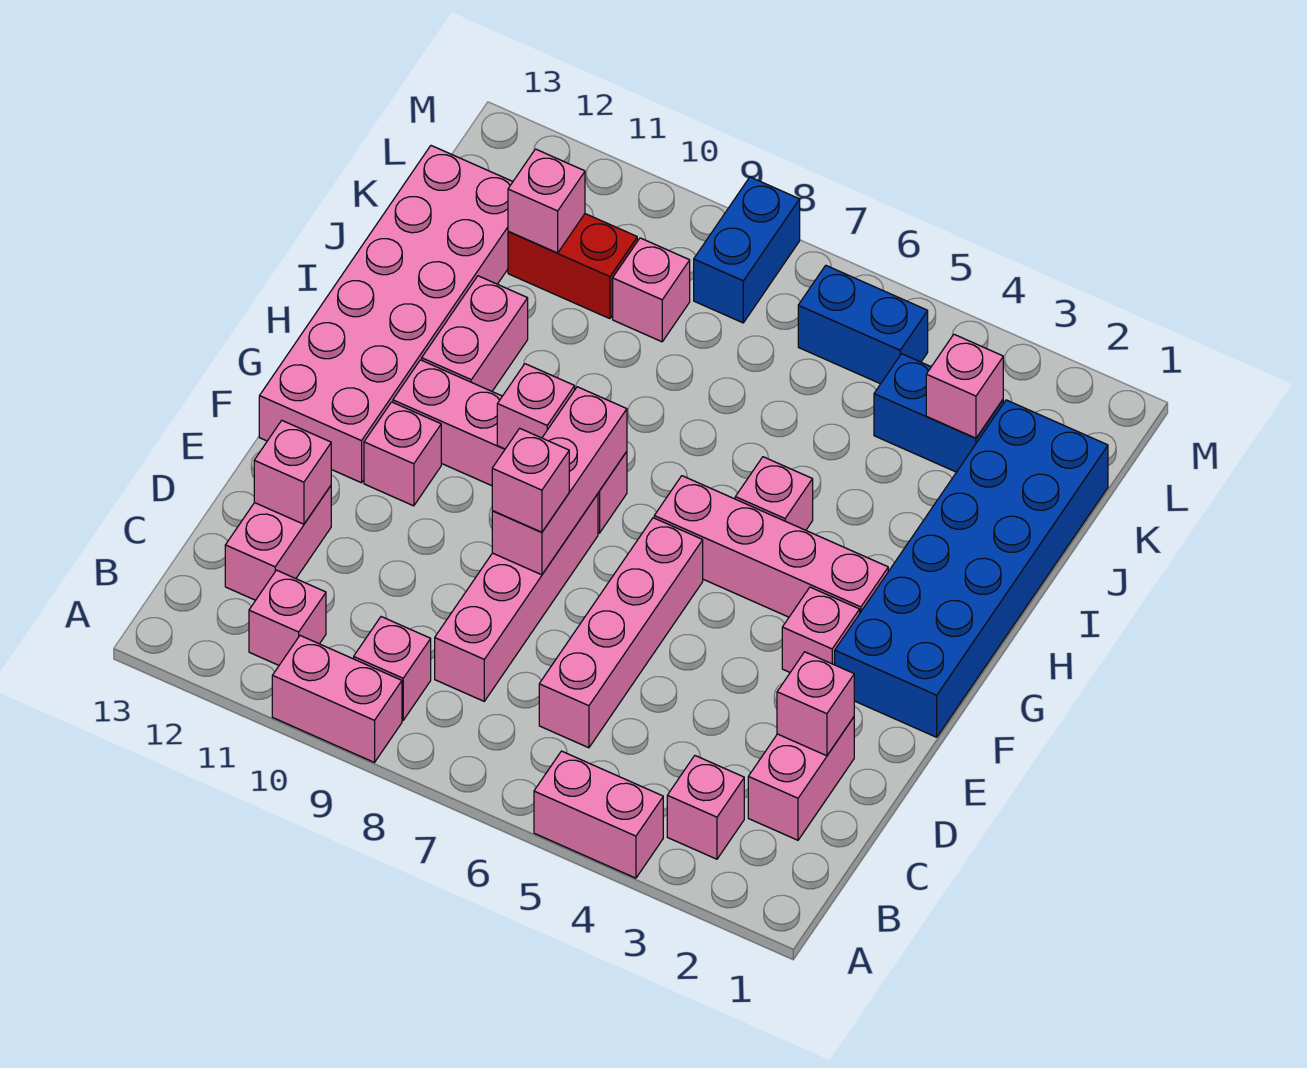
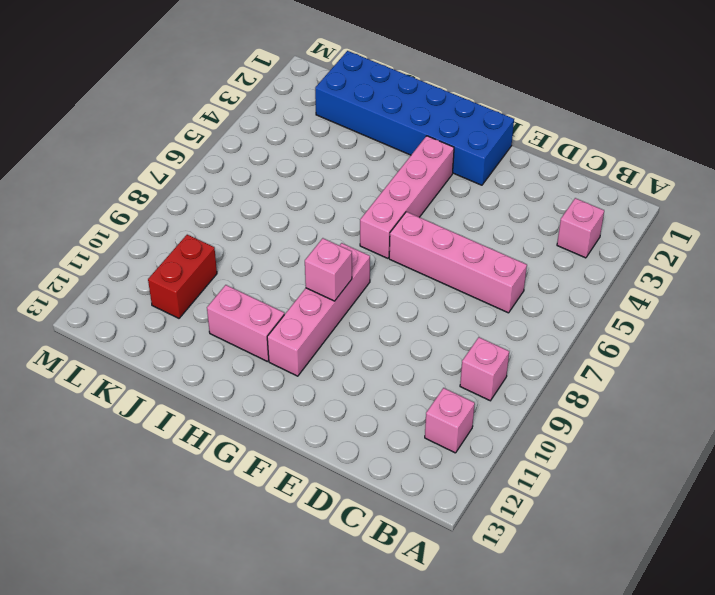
none -> pink 1x2 brick [534,751,663,878]
none -> pink 1x2 brick [272,636,402,762]
none -> pink 1x2 brick [748,717,854,840]

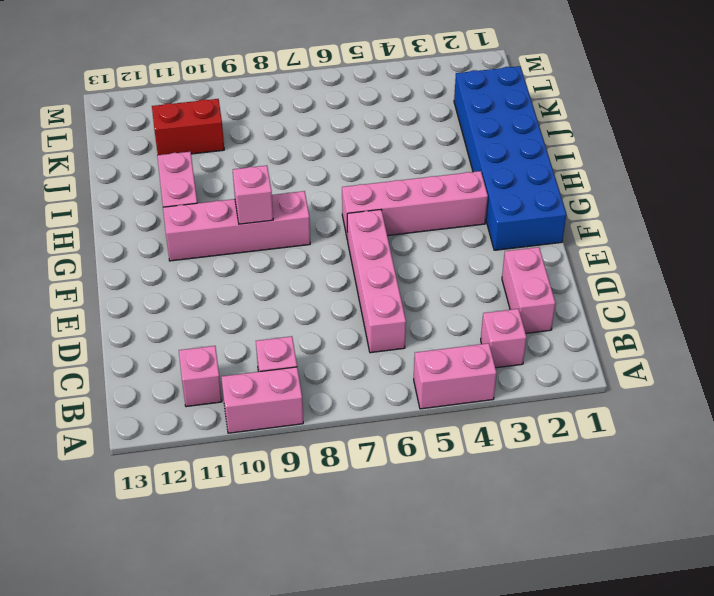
none -> pink 1x4 brick [435,494,598,701]
none -> pink 1x2 brick [225,486,331,600]
none -> pink 1x1 brick [782,587,860,672]

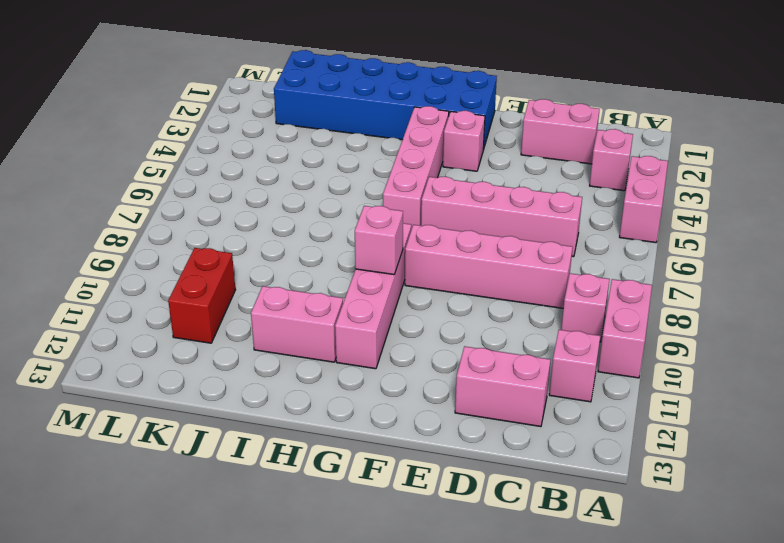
none -> pink 1x1 brick [364,402,441,506]
none -> pink 2x6 brick [259,146,513,483]
none -> pink 1x1 brick [735,457,813,530]

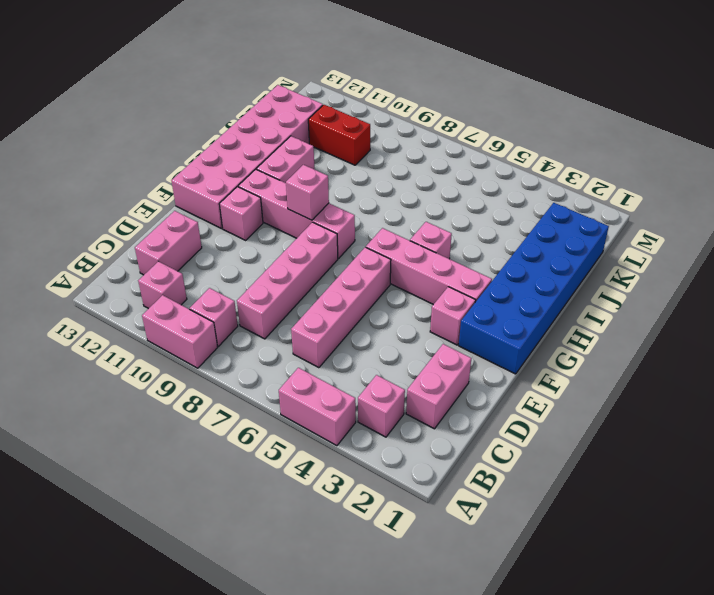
none -> blue 1x2 brick [874,354,1003,472]
none -> pink 1x1 brick [613,238,690,342]
none -> blue 1x2 brick [798,266,928,384]

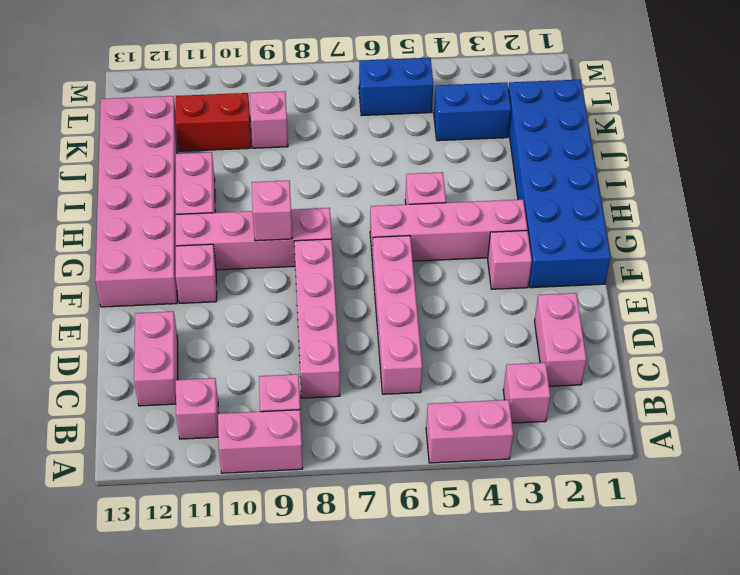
none -> blue 1x2 brick [694,177,800,323]
none -> pink 1x1 brick [777,652,854,756]
none -> pink 1x1 brick [254,421,331,524]

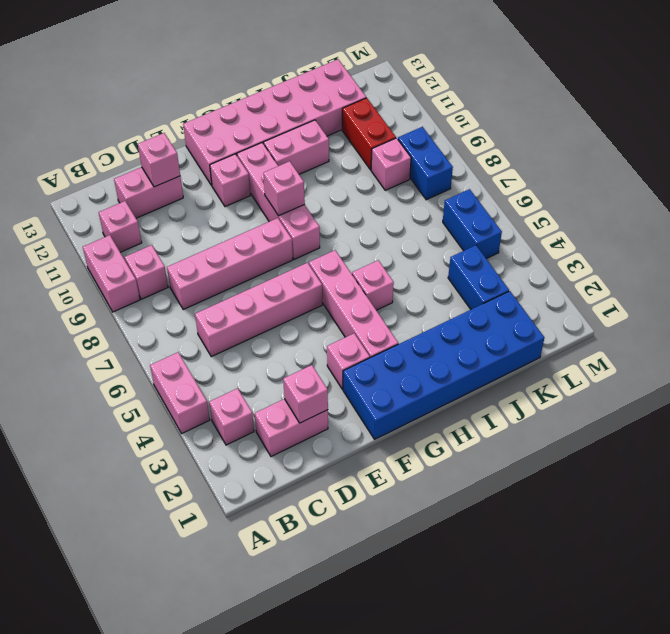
blue 1x2 brick [398,127,453,200] -> blue 1x2 brick turned to [694,177,800,323]
none -> pink 1x3 brick [492,387,627,575]
none -> pink 1x1 brick [926,334,1003,438]
none -> pink 1x1 brick [508,149,585,253]

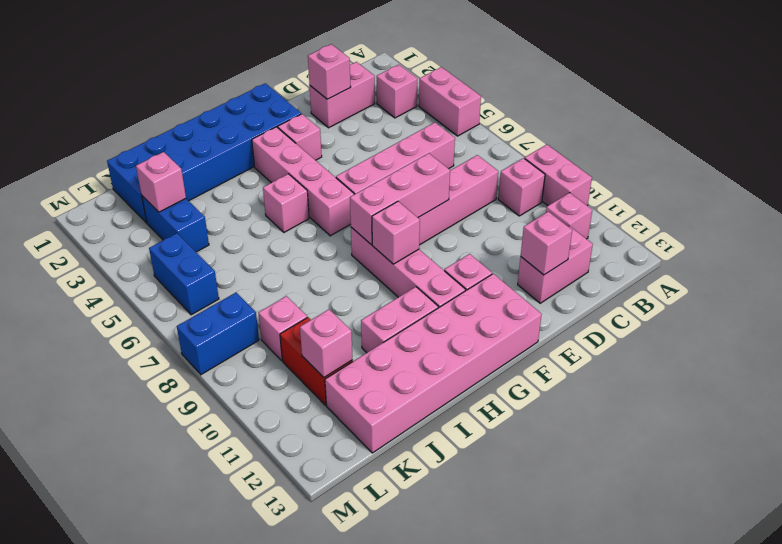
none -> pink 1x1 brick [492,428,569,532]

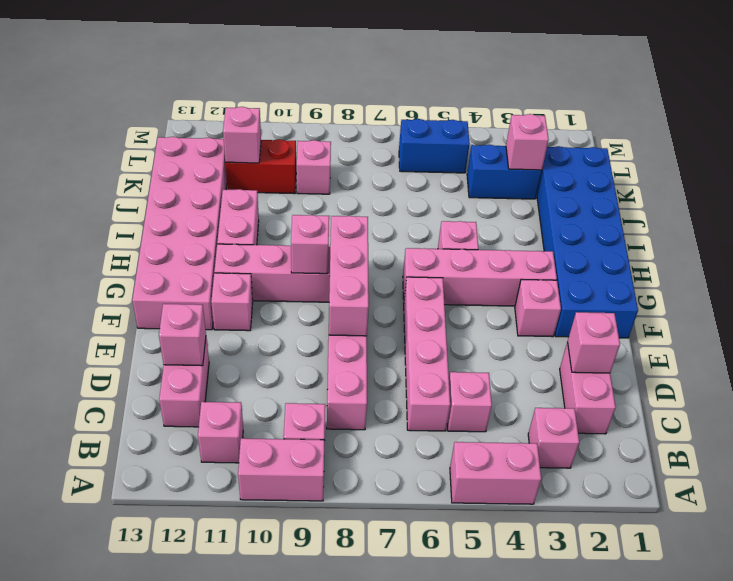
pink 1x1 brick [447,372,492,432] -> pink 1x1 brick moved to [492,428,569,532]
none -> blue 1x2 brick [694,177,800,323]

